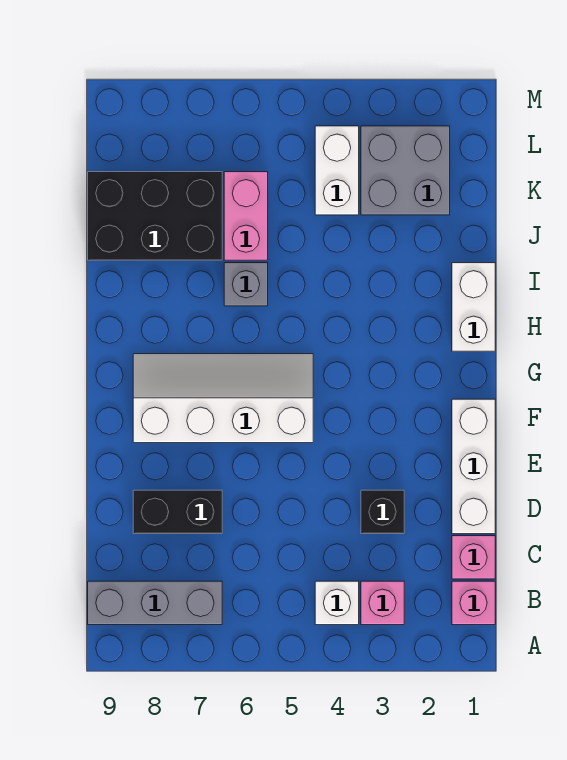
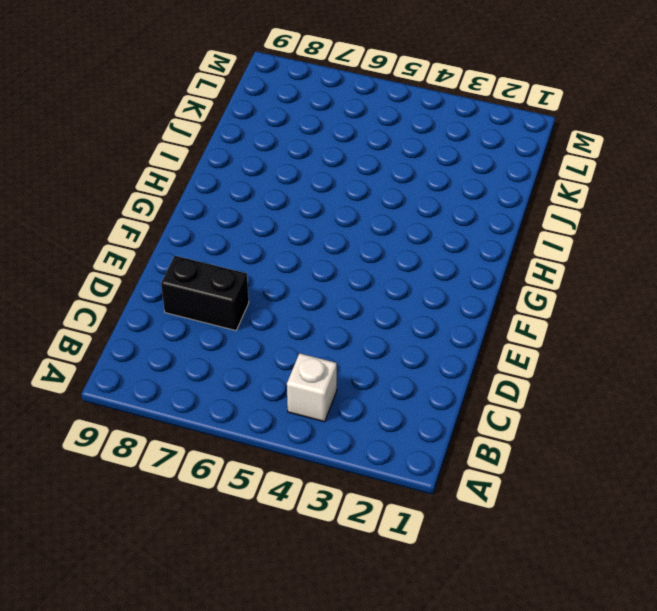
none -> pink 1x1 brick [452,581,495,625]
none -> pink 1x1 brick [361,581,404,625]
none -> grey 1x3 brick [88,581,222,625]

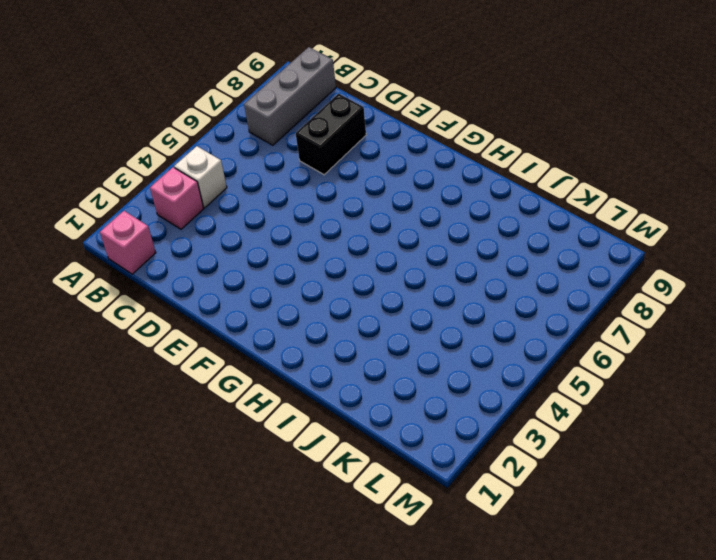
none -> pink 1x1 brick [452,536,495,579]
none -> white 1x3 brick [452,399,495,534]
none -> black 1x1 brick [361,490,404,534]

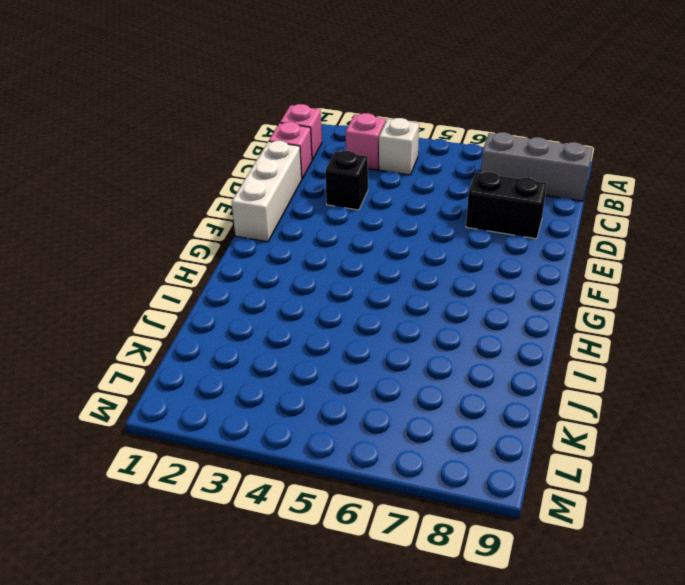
none -> white 2x4 slope [133,354,313,443]
none -> white 1x2 brick [452,263,495,351]
none -> grey 1x1 brick [224,263,268,306]

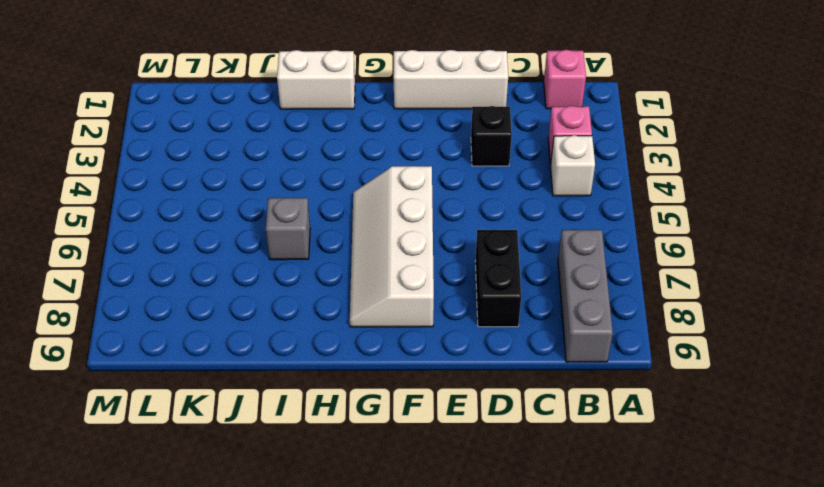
none -> pink 1x1 brick [452,536,495,579]
none -> pink 1x2 brick [224,172,268,260]
none -> black 2x3 brick [88,172,222,260]

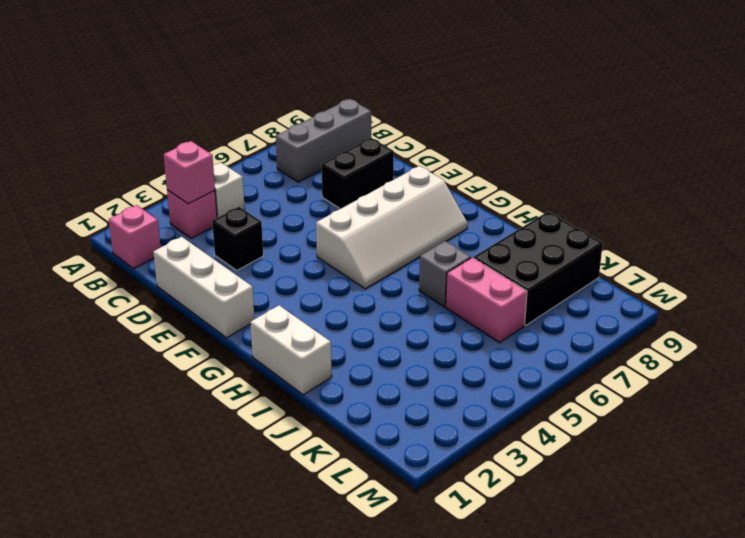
pink 1x1 brick [164,141,215,204] -> pink 1x1 brick moved to [452,536,495,579]
none -> grey 2x2 brick [361,126,450,215]
none -> white 1x2 brick [315,126,359,215]

